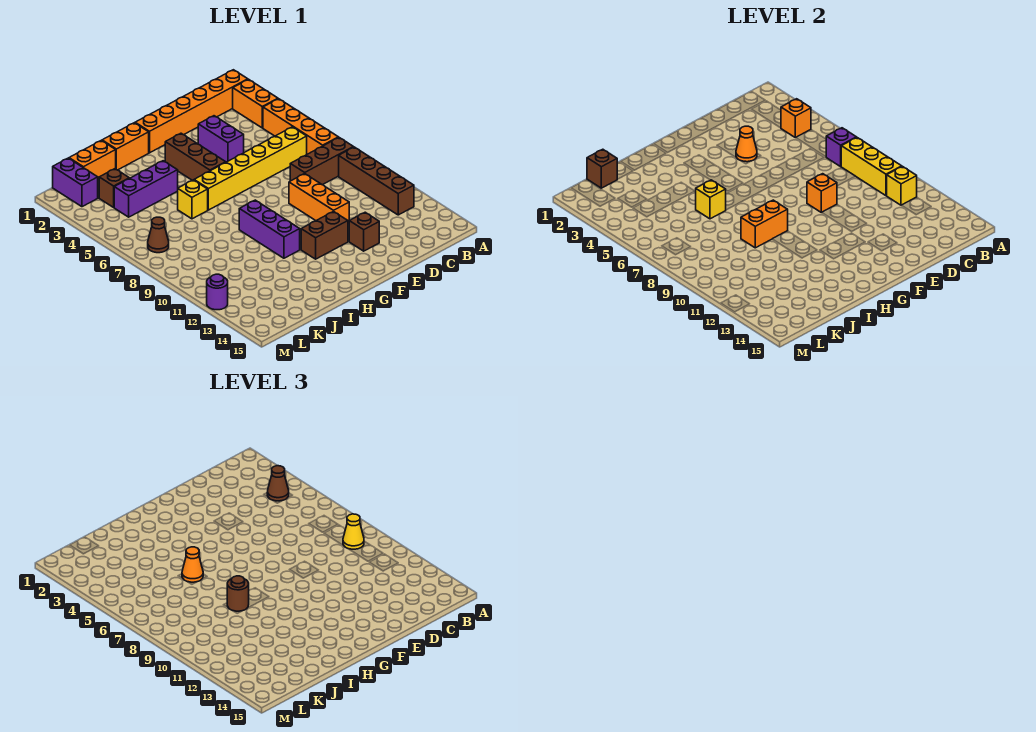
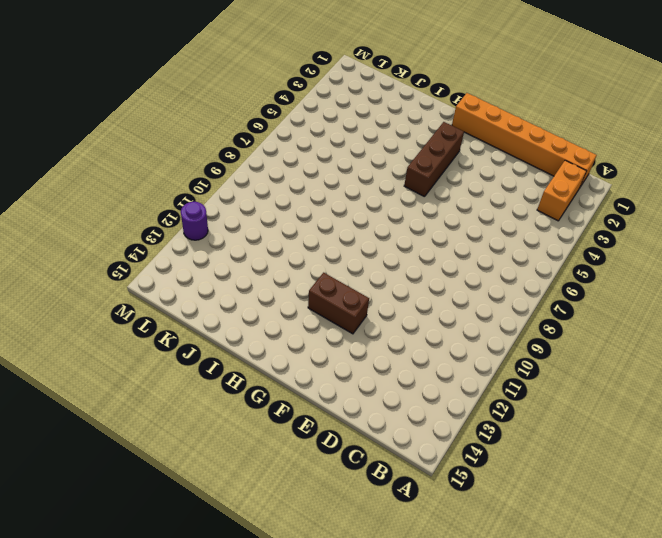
none -> orange 1x4 brick [263,99,338,154]
none -> brown 1x3 brick [290,138,353,185]
none -> brown 1x4 brick [339,147,414,215]
none -> yellow 1x6 brick [194,127,307,210]

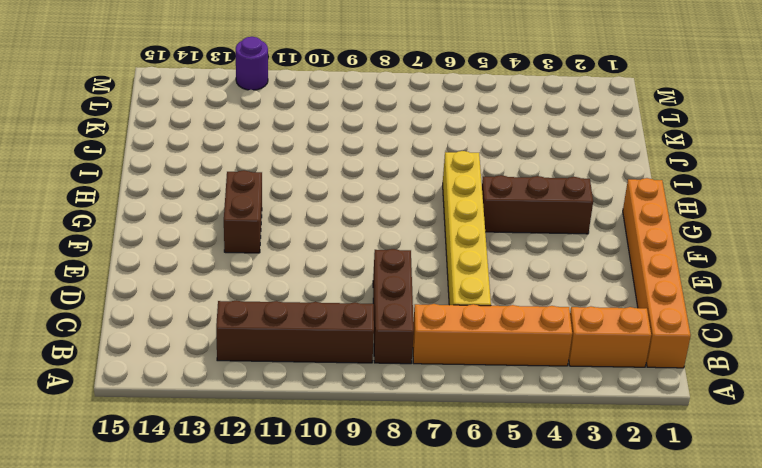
none -> purple 1x2 brick [198,116,244,162]
none -> orange 1x3 brick [289,174,349,224]
none -> brown 1x1 brick [349,212,379,251]
none -> orange 1x2 brick [102,123,149,170]

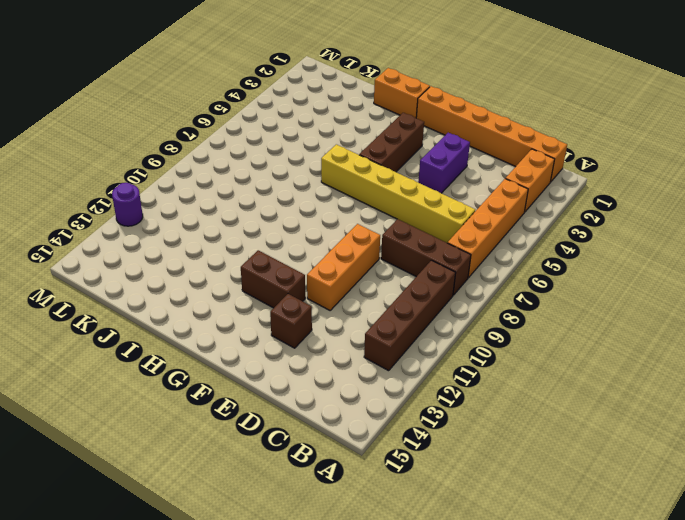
none -> purple 1x3 brick [239,200,300,258]
none -> purple 1x3 brick [114,161,178,217]
none -> yellow 1x1 brick [178,180,208,219]
none -> orange 1x2 brick [69,140,116,180]

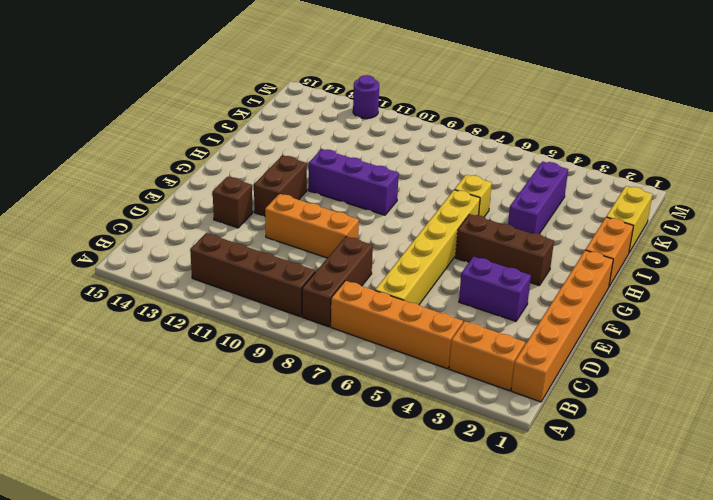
yellow 1x2 brick [606,186,653,252] -> orange 1x2 brick [69,140,116,180]
none -> brown 1x1 brick [99,169,129,207]
none -> purple 1x2 brick [53,158,98,207]
none -> brown 1x1 cone [148,217,169,253]
none -> orange 1x1 brick [781,99,811,138]

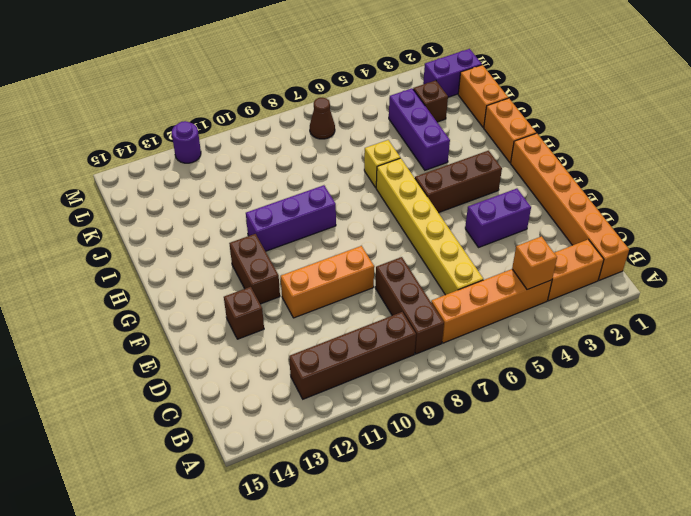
none -> purple 1x1 brick [826,128,856,166]
none -> yellow 1x3 brick [841,138,902,196]
none -> yellow 1x1 brick [886,166,917,205]
none -> orange 1x1 cone [736,126,757,162]

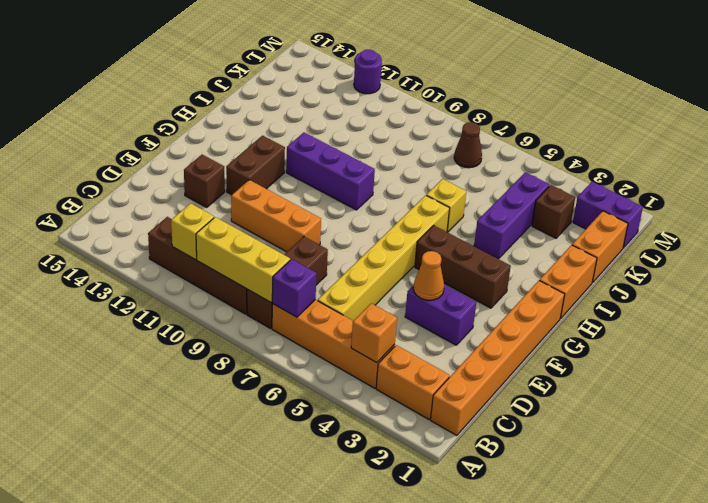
none -> orange 1x1 brick [807,174,837,213]
none -> orange 1x2 brick [741,200,788,248]
none -> yellow 1x1 brick [696,180,726,219]
none -> brown 1x1 brick [587,149,617,188]

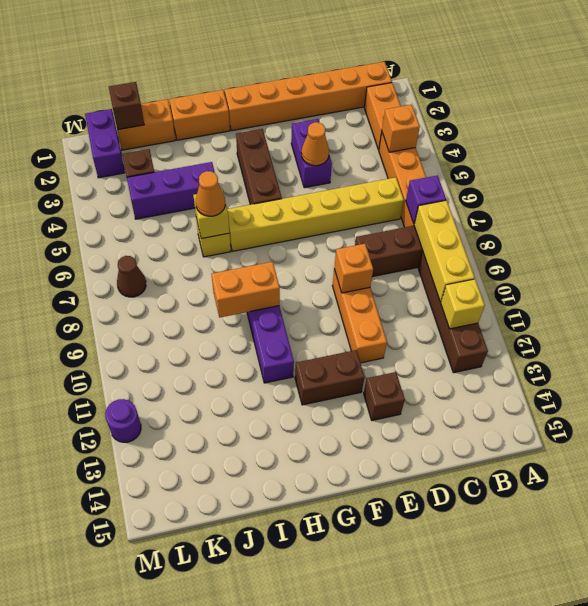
none -> brown 1x1 cone [267,466,289,501]
none -> yellow 1x1 cone [343,514,364,549]
none -> brown 1x1 round brick [227,576,249,611]

